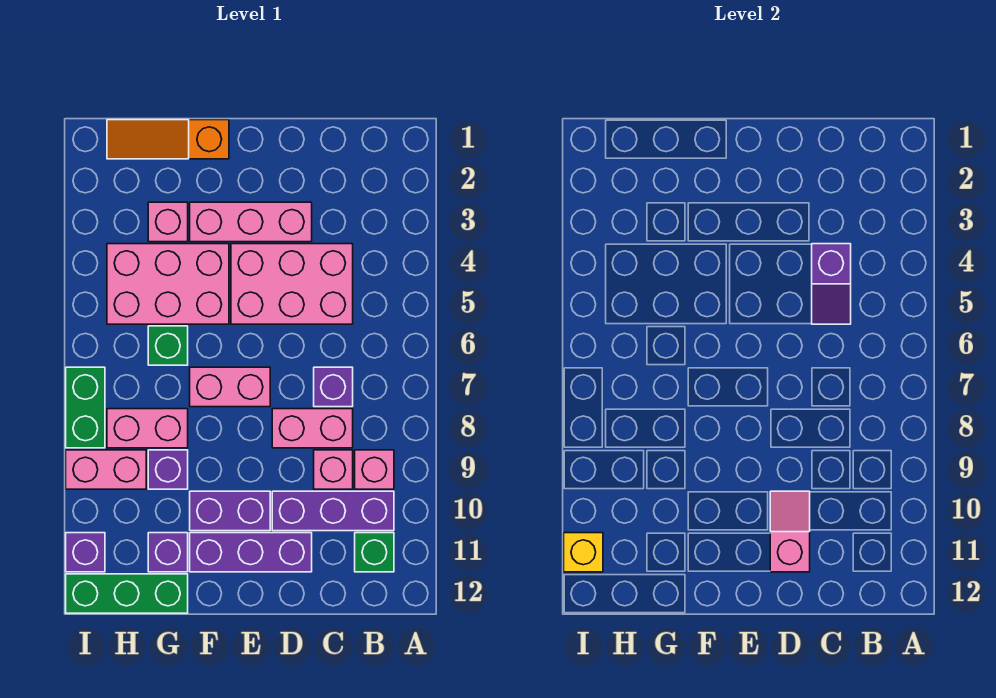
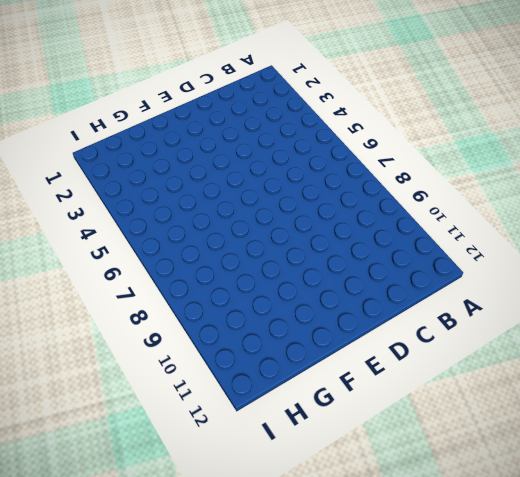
none -> pink 1x1 brick [355,450,394,489]
none -> purple 1x3 brick [272,491,394,531]
none -> green 1x1 brick [355,533,394,572]

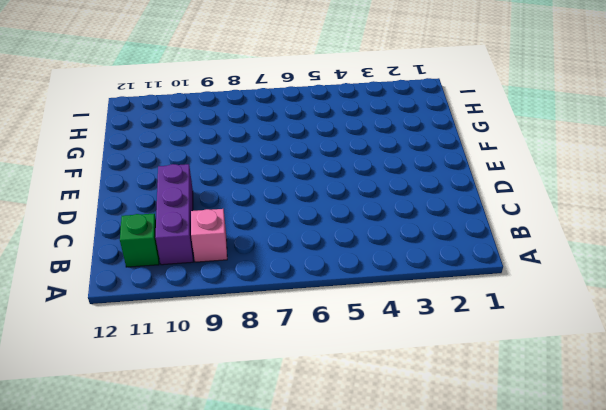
none -> pink 2x3 brick [231,244,353,324]
none -> purple 1x1 brick [314,367,353,407]
none -> pink 1x2 brick [272,409,353,448]

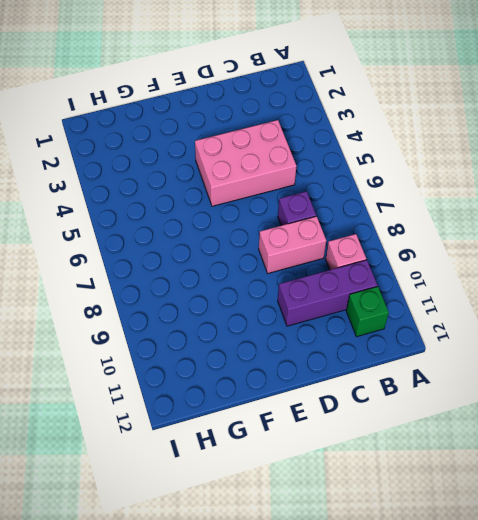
none -> pink 1x1 brick [314,450,353,489]
none -> pink 1x3 brick [190,202,312,242]
none -> purple 1x3 brick [190,533,312,572]

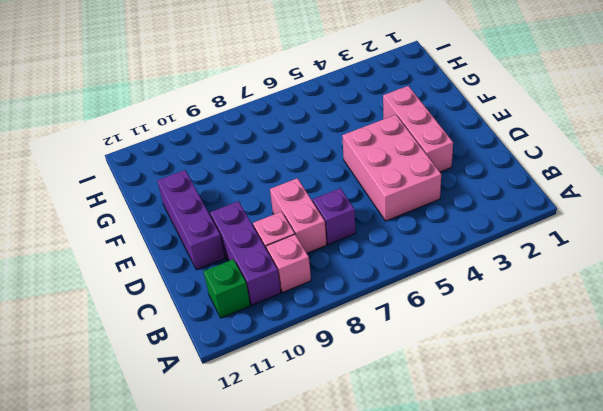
none -> pink 1x2 brick [190,367,270,407]
none -> purple 1x2 brick [190,491,270,531]
none -> orange 1x3 slope [107,120,229,159]

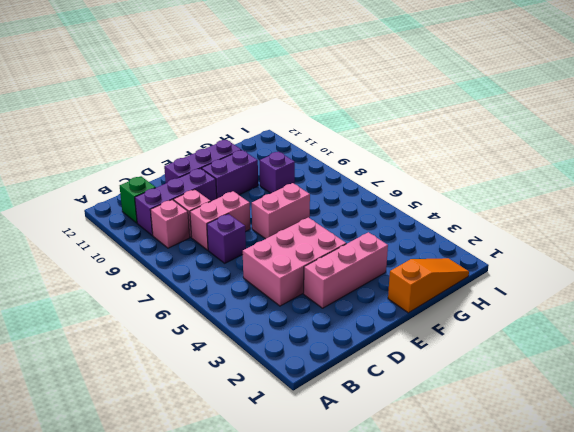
none -> pink 2x3 brick [107,244,229,324]
none -> pink 1x1 brick [148,202,188,242]
none -> green 1x1 brick [148,326,188,365]

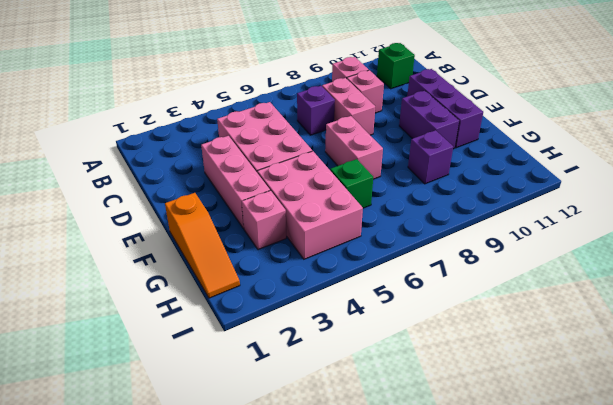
none -> purple 1x3 brick [272,491,394,531]
none -> pink 1x2 brick [107,409,188,448]
none -> purple 1x1 brick [148,533,188,572]

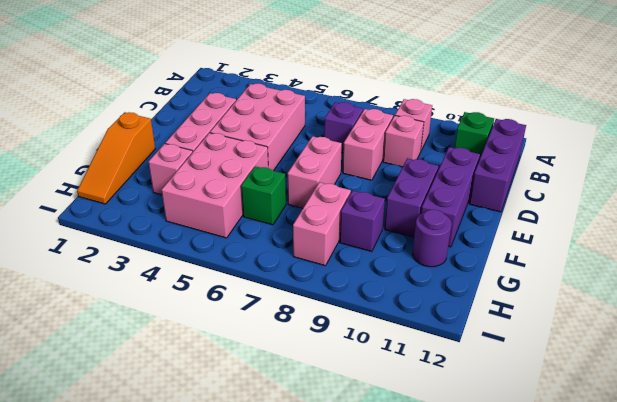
purple 1x3 brick [469,119,526,212] -> purple 1x3 brick moved to [272,491,394,531]
purple 1x1 round brick [412,210,452,267] -> purple 1x1 brick [148,533,188,572]
none -> green 1x3 brick [66,574,188,613]
none -> pink 1x2 brick [66,450,146,489]
none -> green 1x2 brick [66,367,105,448]

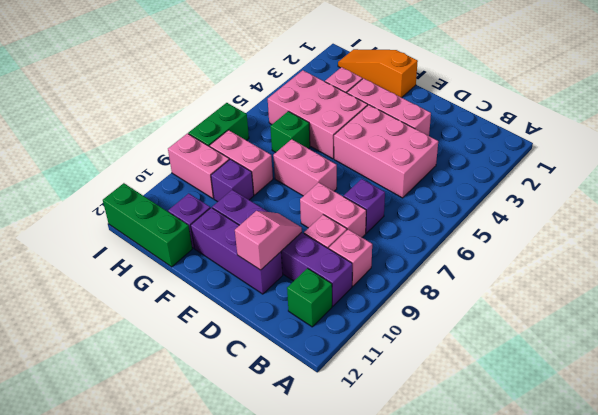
none -> purple 1x1 brick [66,533,105,572]
none -> purple 1x2 slope [812,244,851,324]
none -> yellow 1x1 brick [564,533,603,572]

